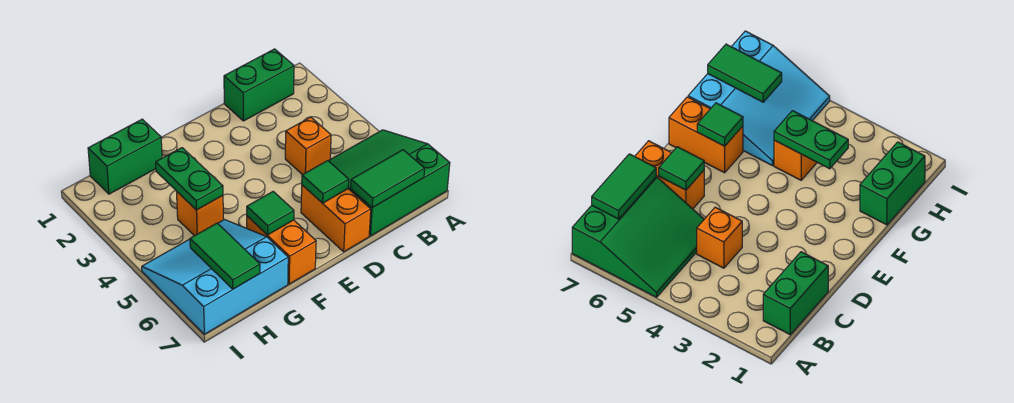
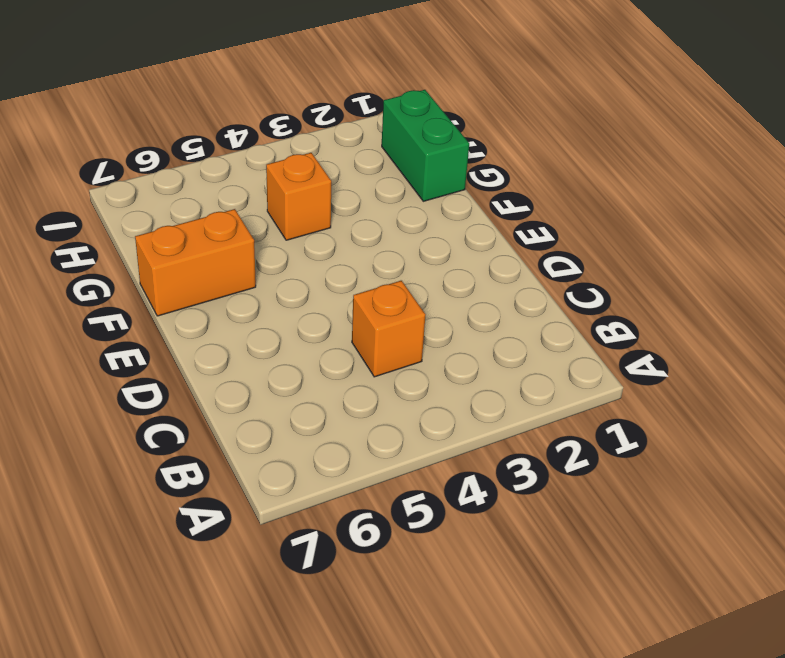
none -> green 3x3 slope [329,130,450,236]
none -> green 1x2 brick [224,49,294,121]
none -> orange 1x2 brick [301,185,371,252]

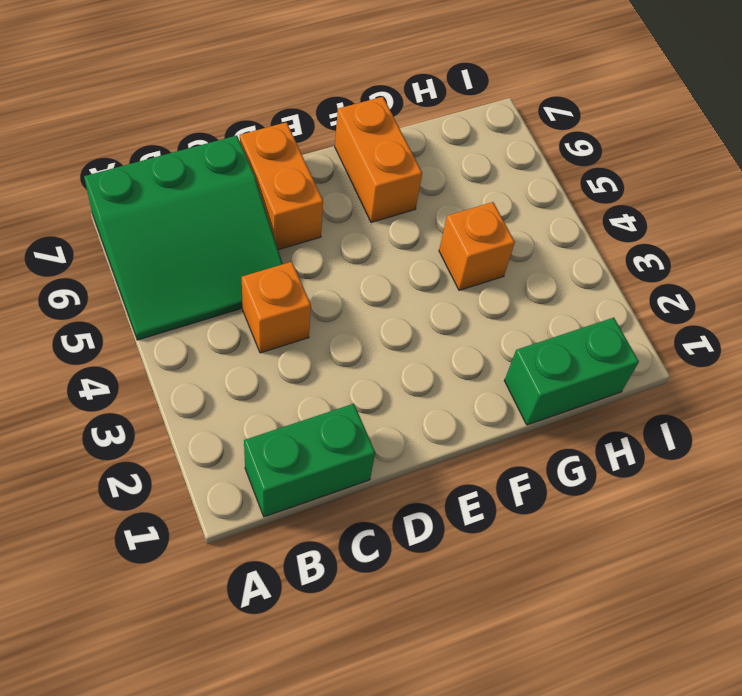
none -> cyan 3x3 slope [142,220,288,334]
none -> green 1x2 tile [350,150,425,208]
none -> green 1x1 tile [302,161,349,203]

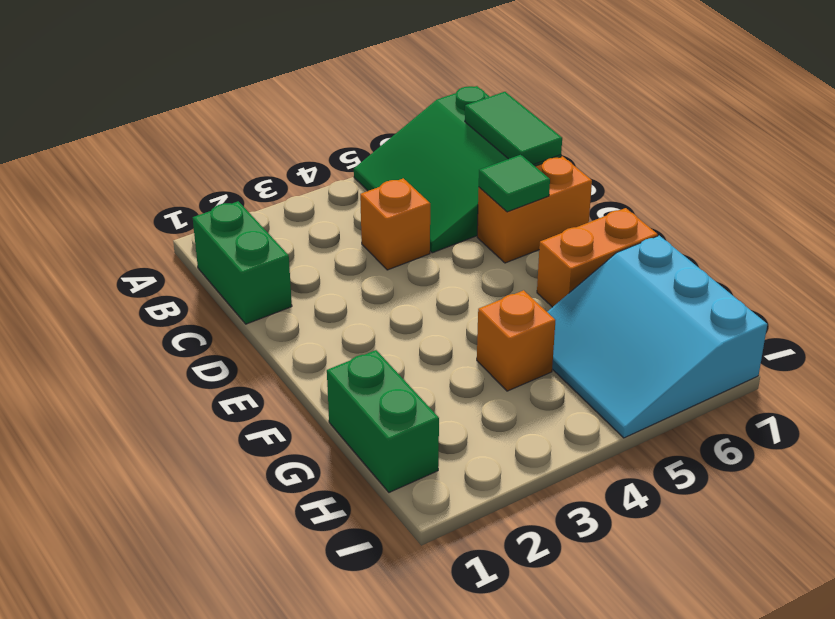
none -> green 1x1 tile [247,192,294,235]
none -> green 1x2 plate [156,148,223,210]
none -> green 1x2 tile [190,223,260,289]

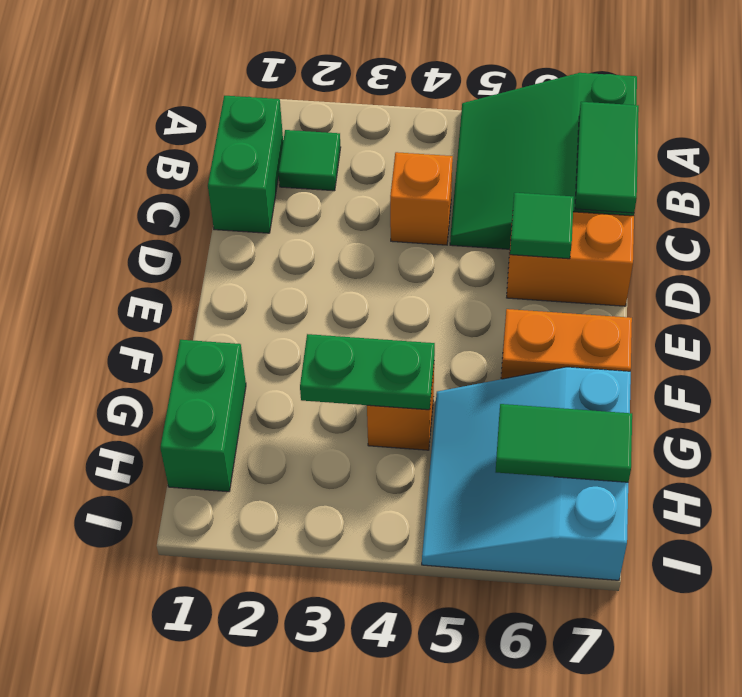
green 1x1 tile [278,130,341,191] -> green 1x1 tile moved to [247,192,294,235]

